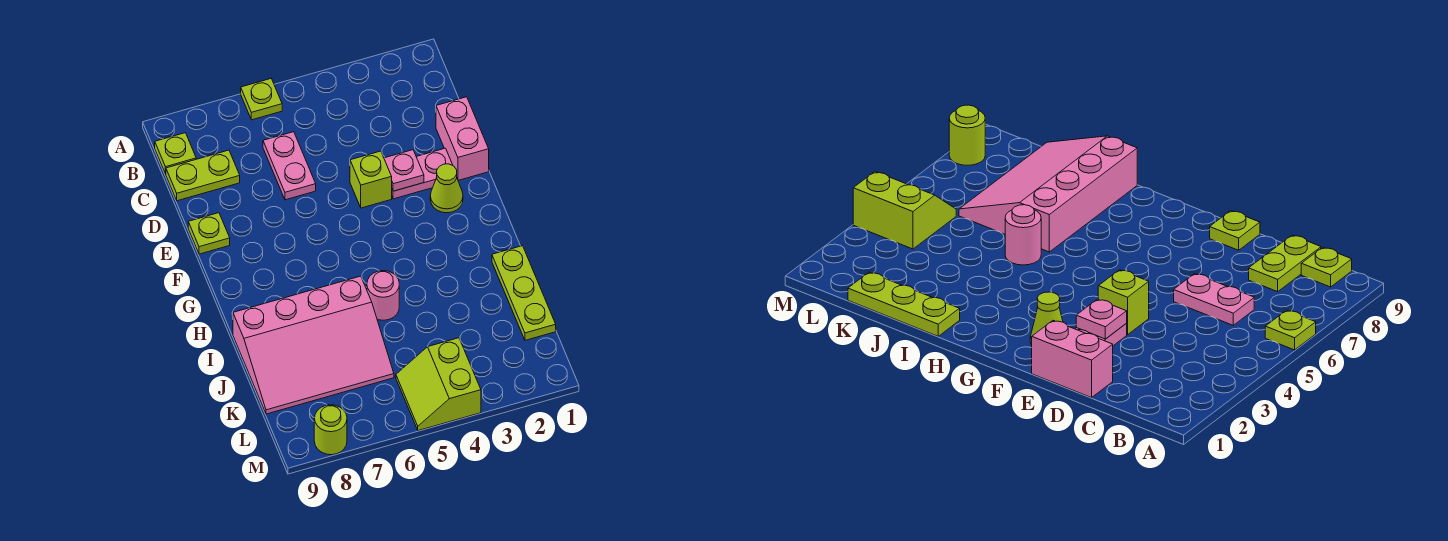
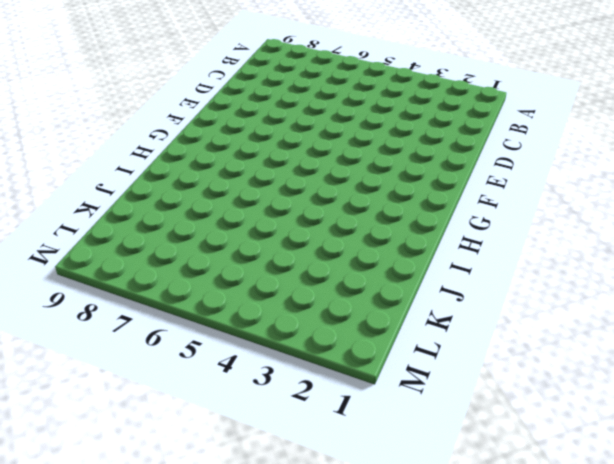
none -> lime 1x1 plate [241,79,282,120]
none -> lime 1x1 plate [155,133,196,174]
none -> pink 1x2 plate [263,132,316,200]

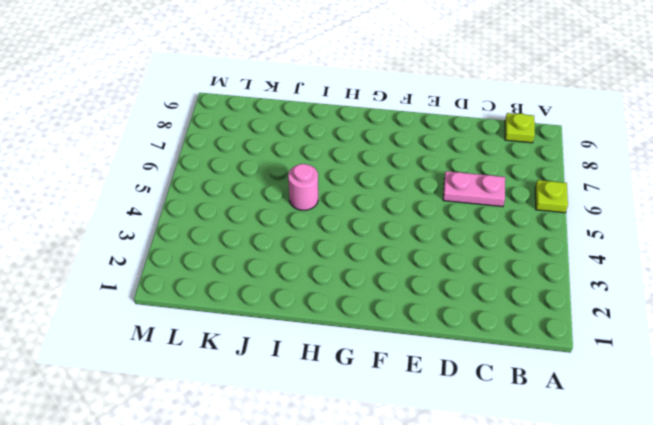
none -> lime 1x2 plate [166,150,240,201]
none -> pink 1x2 brick [436,97,489,180]
none -> pink 1x2 plate [392,148,453,199]

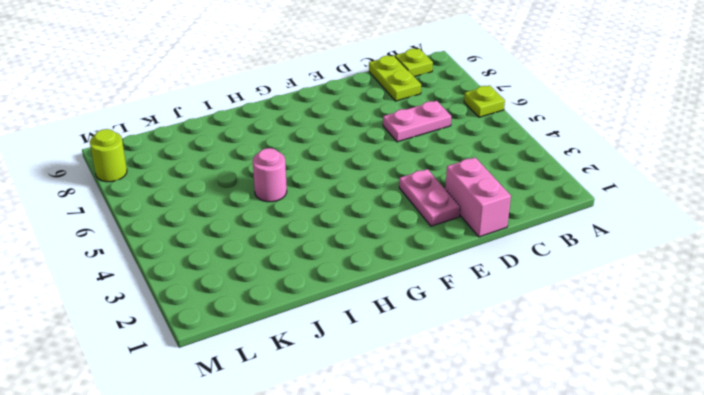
pink 1x2 brick [445,158,511,237] -> pink 1x2 brick turned to [436,97,489,180]
none -> lime 1x1 brick [350,151,392,208]
none -> lime 1x1 plate [188,213,230,254]
none -> lime 1x1 cone [430,164,463,213]

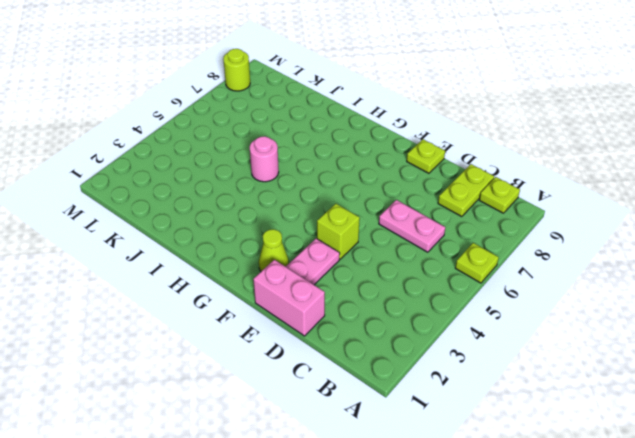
none -> lime 1x3 plate [492,246,556,340]
none -> pink 3x4 slope [233,276,394,414]
none -> lime 2x2 slope [396,338,481,431]

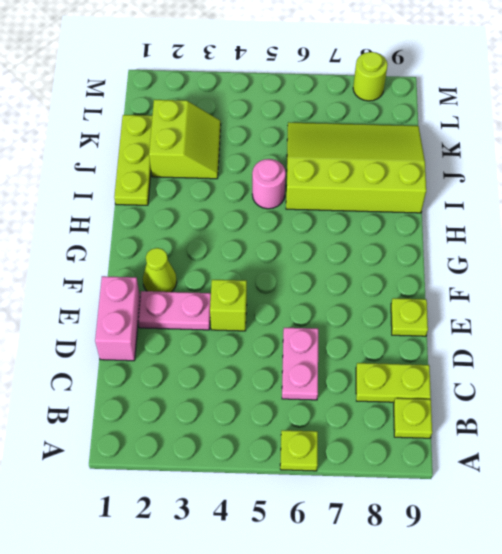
lime 3x4 slope [286,122,426,213] -> pink 3x4 slope [233,276,394,414]
lime 2x2 slope [149,100,221,179] -> lime 2x2 slope moved to [396,338,481,431]
none -> pink 1x1 plate [384,150,424,191]

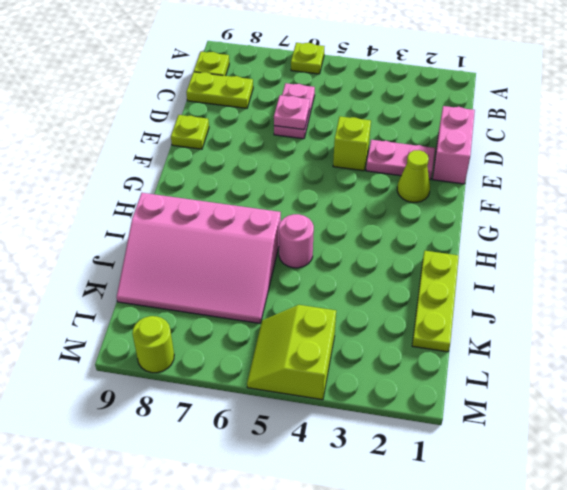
pink 1x1 plate [274,95,310,130] -> pink 1x1 plate moved to [384,150,424,191]

